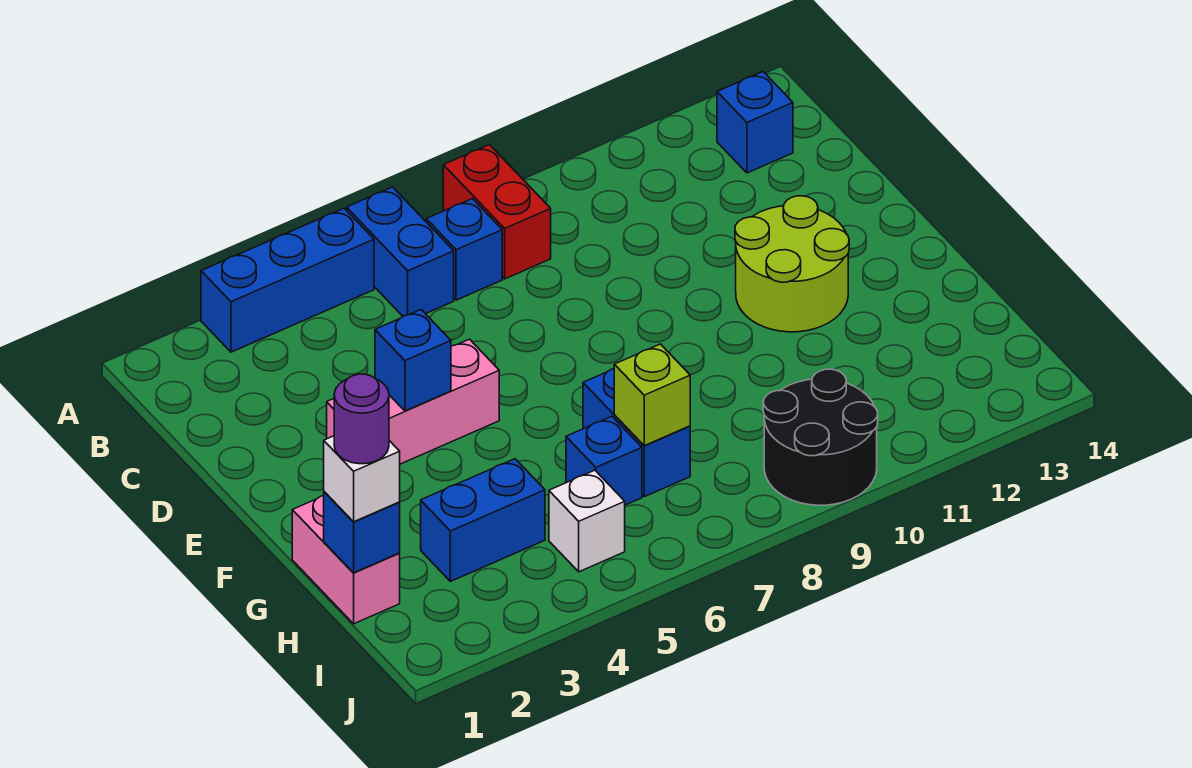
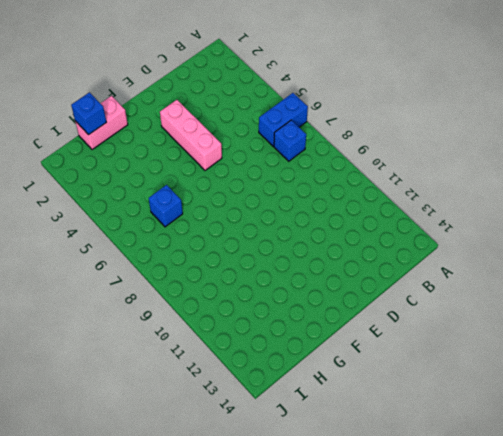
none -> blue 1x3 brick [201,208,374,352]
none -> red 1x2 brick [443,145,551,279]
none -> blue 1x1 brick [717,72,793,173]

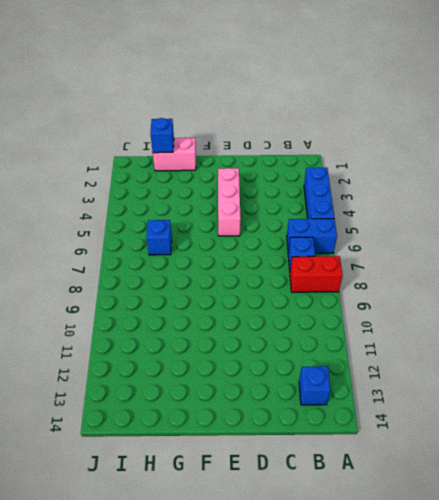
none -> lime 2x2 round brick [735,196,849,332]
none -> blue 1x2 brick [583,369,690,497]
none -> blue 1x2 brick [421,459,545,581]

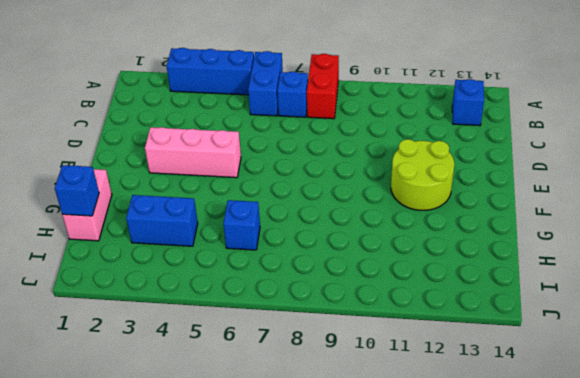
none -> blue 1x2 brick [583,369,690,497]
none -> white 1x1 brick [549,470,625,572]
none -> black 2x2 round brick [763,369,878,505]

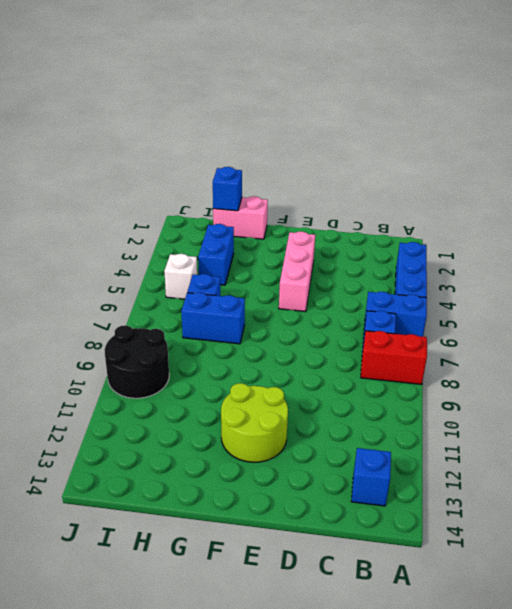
none -> blue 1x1 brick [375,310,451,411]
none -> lime 1x1 brick [614,344,690,446]
none -> white 1x1 brick [324,436,400,522]

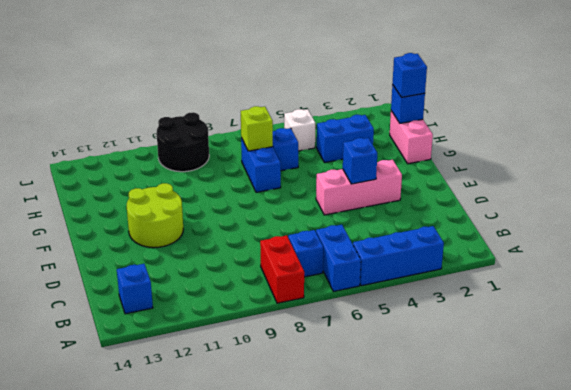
blue 1x1 brick [392,53,427,97] -> white 1x1 brick [324,436,400,522]
none -> purple 1x1 round brick [334,374,389,464]

